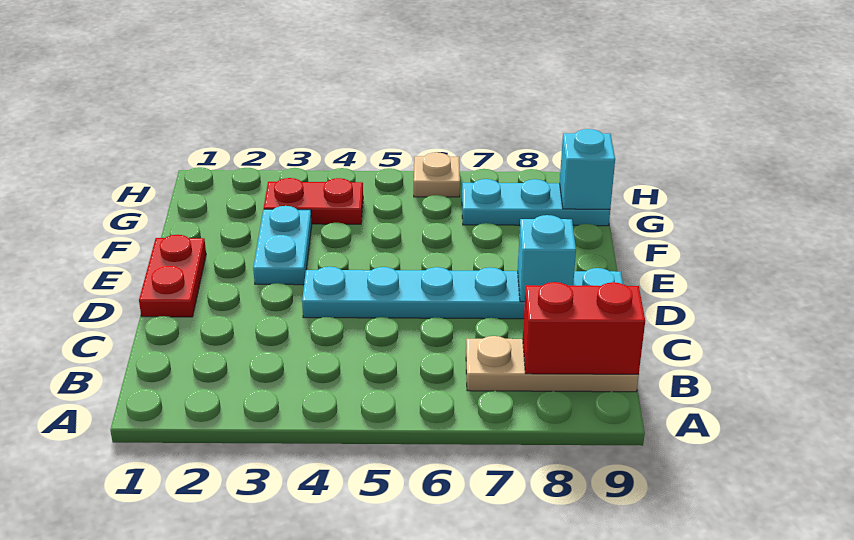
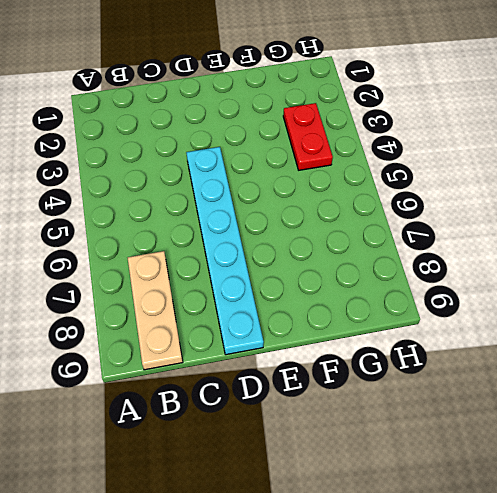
none -> red 1x2 plate [139,235,206,317]
none -> cyan 1x2 plate [253,206,312,285]

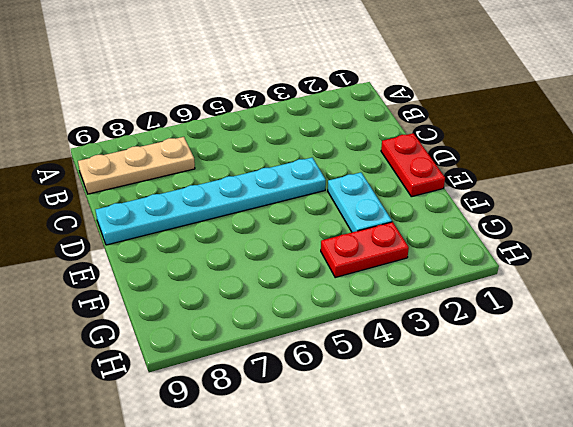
none -> cyan 1x3 plate [462,179,610,226]
none -> tan 1x1 plate [414,152,460,197]

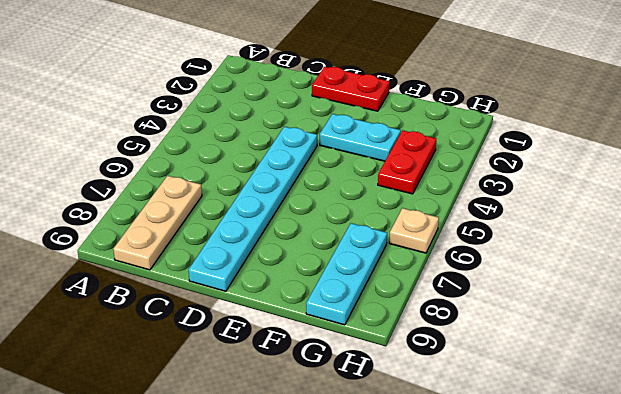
none -> red 1x2 brick [523,282,645,374]
none -> cyan 1x1 brick [518,215,576,302]

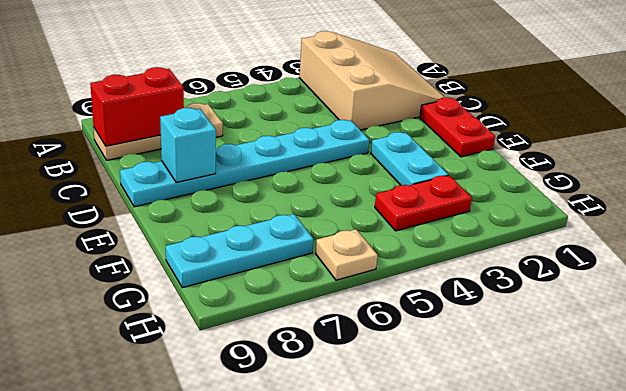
tan 3x3 slope [299,31,445,130] -> none
none -> cyan 1x1 brick [560,129,615,209]

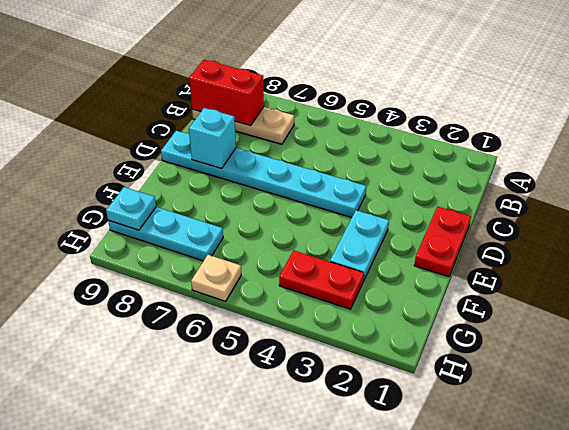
cyan 1x1 plate [106,187,156,230] -> cyan 1x1 brick [560,129,615,209]

